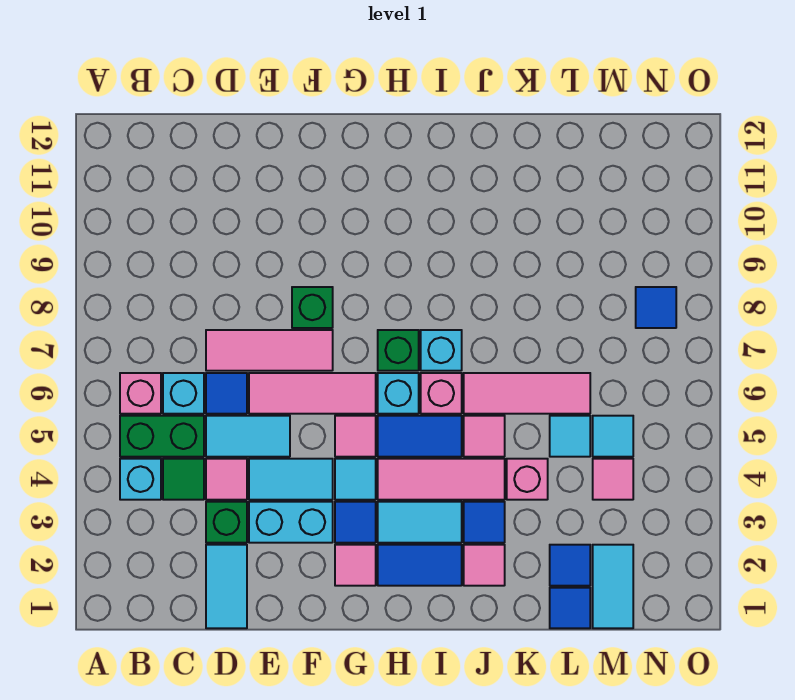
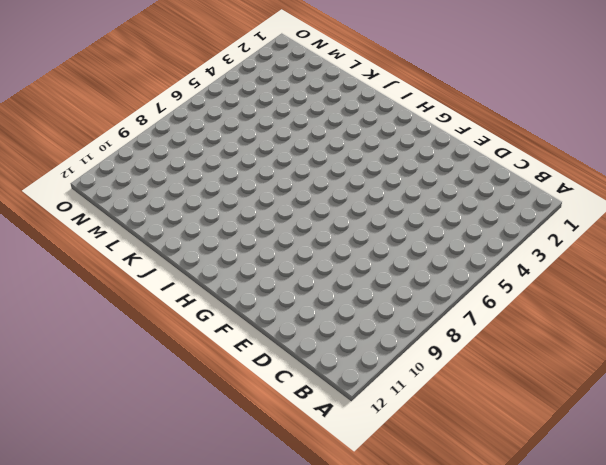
none -> cyan 1x1 brick [120,459,161,500]
none -> green 1x2 brick [120,416,204,457]
none -> pink 1x1 brick [120,373,161,414]
none -> green 1x1 tile [163,459,204,500]

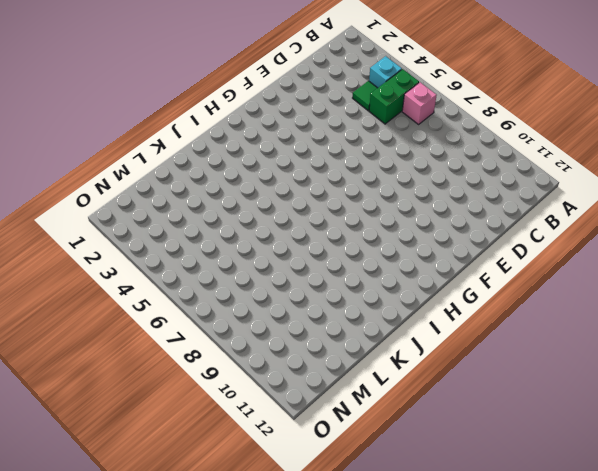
none -> cyan 1x1 brick [163,373,204,414]
none -> cyan 1x2 tile [206,545,247,628]
none -> green 1x1 brick [206,502,247,543]
none -> pink 1x1 tile [206,459,247,500]

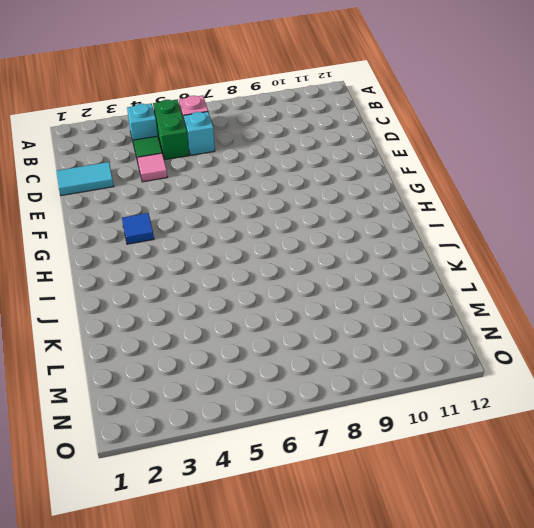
none -> green 1x1 brick [206,502,247,543]
none -> cyan 1x2 tile [206,416,290,457]
none -> blue 1x1 tile [206,373,247,414]
none -> pink 1x3 tile [206,330,333,371]

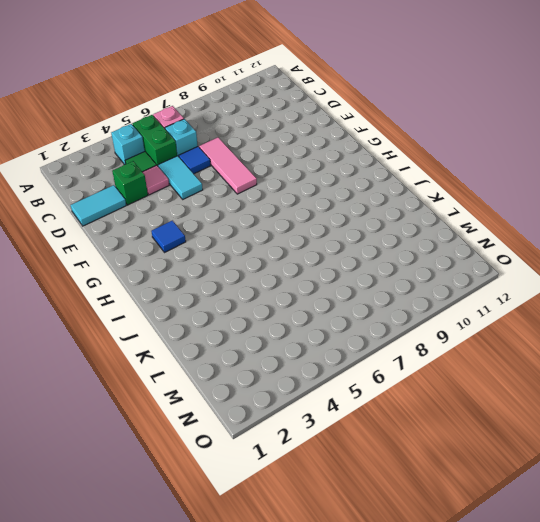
none -> cyan 1x2 brick [249,502,333,543]
none -> cyan 1x2 tile [249,459,333,500]
none -> pink 1x3 tile [249,373,376,414]
none -> green 1x1 brick [292,287,333,328]

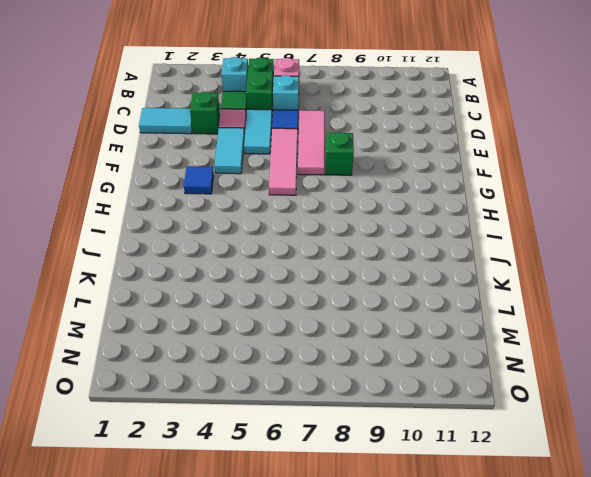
none -> cyan 1x2 brick [249,502,333,543]
none -> pink 1x1 tile [335,545,376,586]
none -> cyan 1x1 tile [335,459,376,500]
none -> pink 1x1 tile [335,416,376,457]

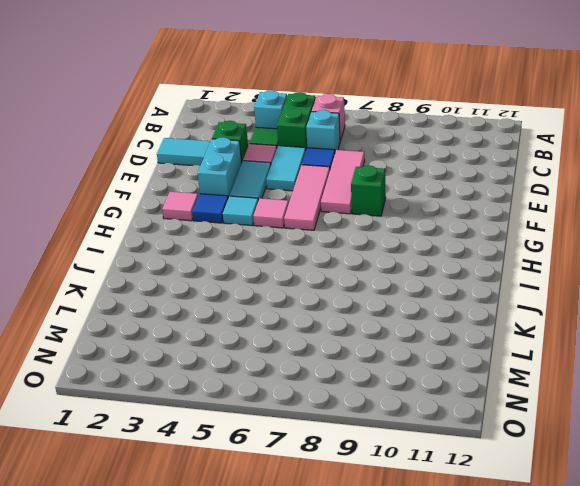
none -> blue 1x2 tile [378,545,462,586]
none -> cyan 1x2 tile [378,502,462,543]
none -> pink 1x3 tile [378,459,505,500]
none -> blue 1x2 tile [378,416,462,457]

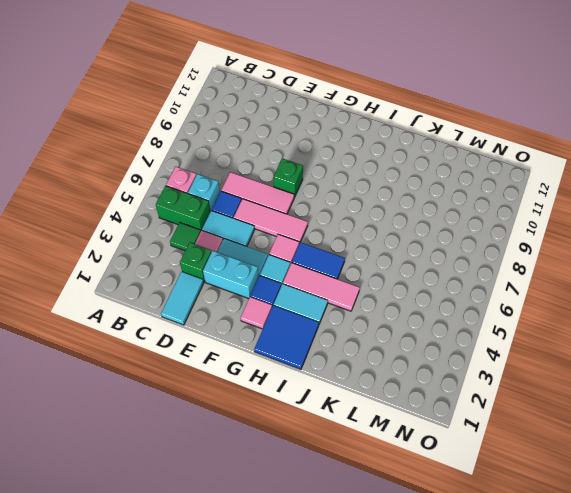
blue 2x2 tile [254,305,319,369] -> blue 1x2 tile [378,545,462,586]
none -> cyan 1x1 brick [120,459,161,500]
none -> cyan 1x1 brick [378,373,419,414]
none -> green 1x1 brick [378,330,419,371]
none -> pink 1x1 brick [421,373,462,414]

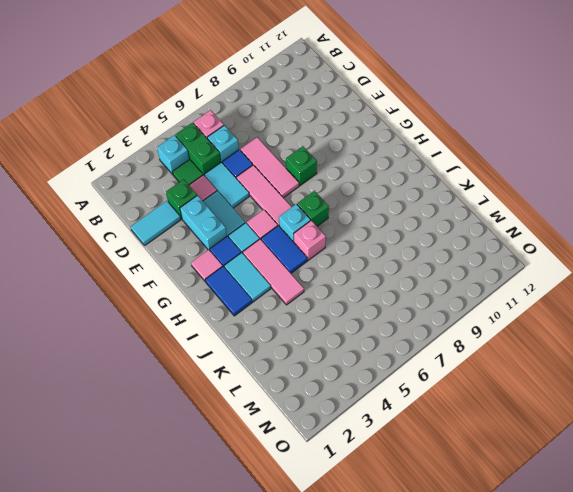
none -> cyan 1x1 brick [421,330,462,371]
none -> pink 1x1 tile [464,545,505,586]
none -> blue 1x1 tile [464,502,505,543]
none -> pink 1x1 tile [464,416,505,457]

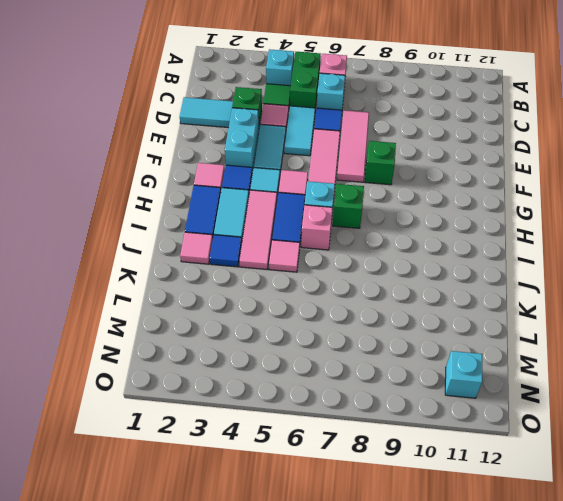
cyan 1x1 brick [445,351,482,398] -> cyan 1x1 brick moved to [421,330,462,371]
none -> pink 1x3 tile [464,373,590,414]
none -> pink 1x1 brick [507,459,548,500]
none -> blue 1x1 tile [550,588,590,628]
none -> blue 1x1 tile [550,545,590,586]

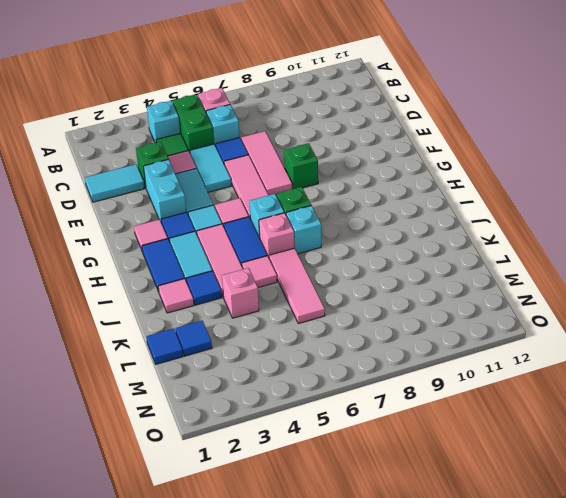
none -> cyan 1x1 tile [550,416,590,457]
none -> cyan 1x2 tile [593,545,633,628]
none -> pink 1x1 tile [593,459,633,500]
none -> cyan 1x1 tile [593,416,633,457]

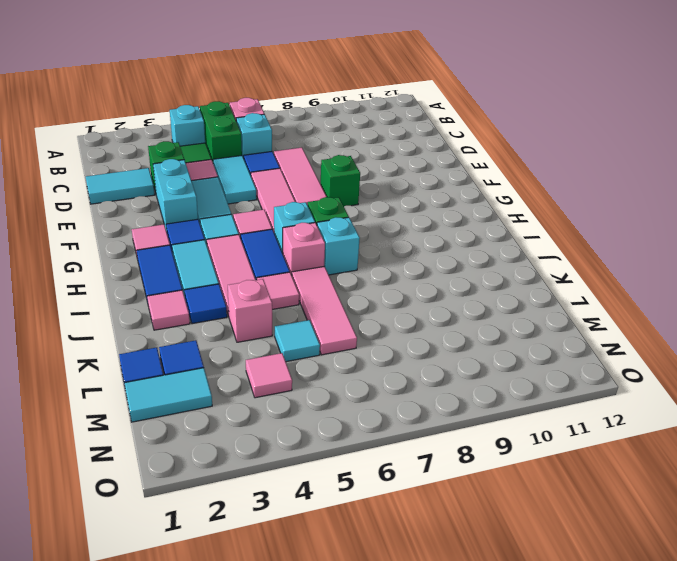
none -> cyan 1x1 tile [593,416,633,457]
none -> blue 1x1 tile [636,287,676,328]

